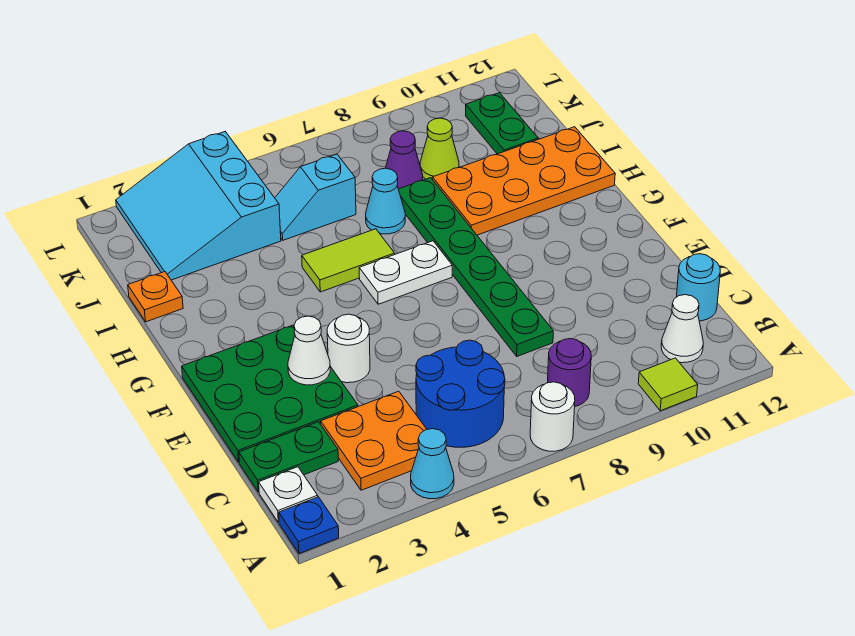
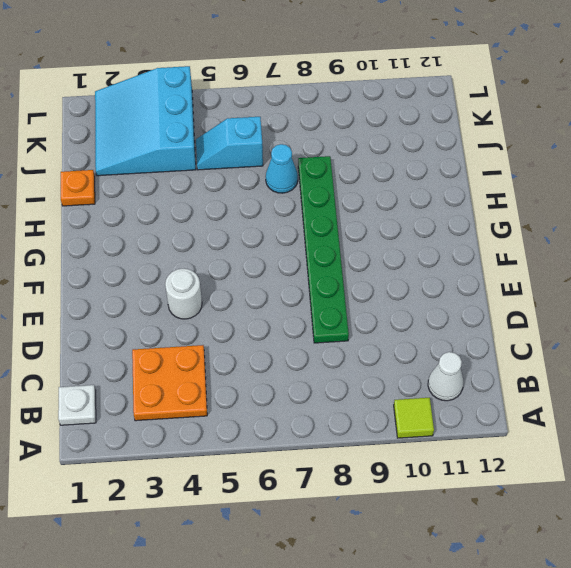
none -> blue 1x1 plate [279,497,339,554]
none -> cyan 1x1 cone [411,429,454,499]
none -> white 1x1 round brick [530,382,575,451]

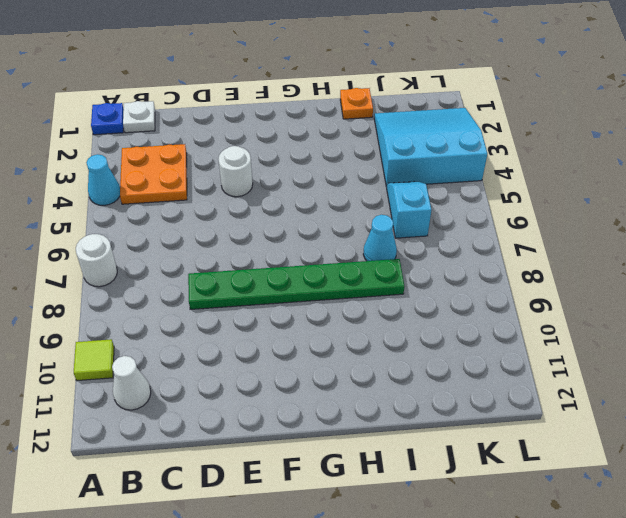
none -> blue 2x2 round brick [416,340,505,447]
none -> purple 1x1 round brick [547,339,591,406]
none -> green 1x2 plate [239,422,338,492]

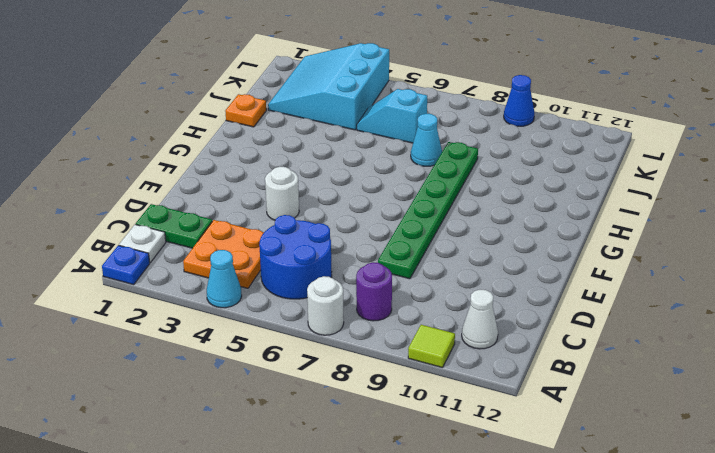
blue 1x1 cone [504,75,534,126] -> none
none -> cyan 1x1 round brick [676,254,720,321]
none -> green 3x3 plate [182,325,358,462]
none -> white 1x2 plate [359,241,452,304]

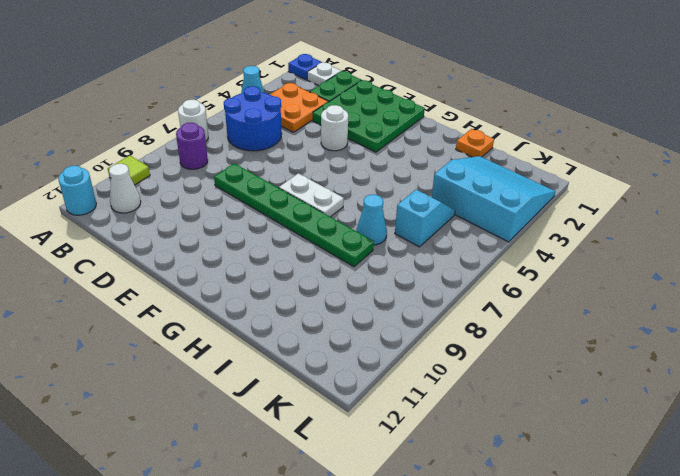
cyan 1x1 round brick [58,166,96,215] -> cyan 1x1 round brick moved to [676,254,720,321]
white 1x2 plate [279,173,344,217] -> white 1x2 plate turned to [359,241,452,304]
none -> lime 1x2 tile [302,229,395,292]
none -> orange 2x4 plate [432,127,615,235]
none -> purple 1x1 cone [386,131,423,189]

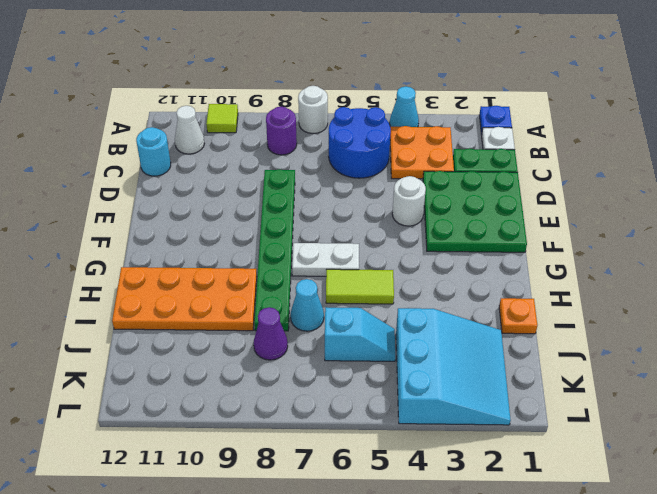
none -> lime 1x1 cone [420,118,459,179]
none -> green 1x2 plate [466,93,538,154]
none -> white 1x1 cone [288,316,330,385]

